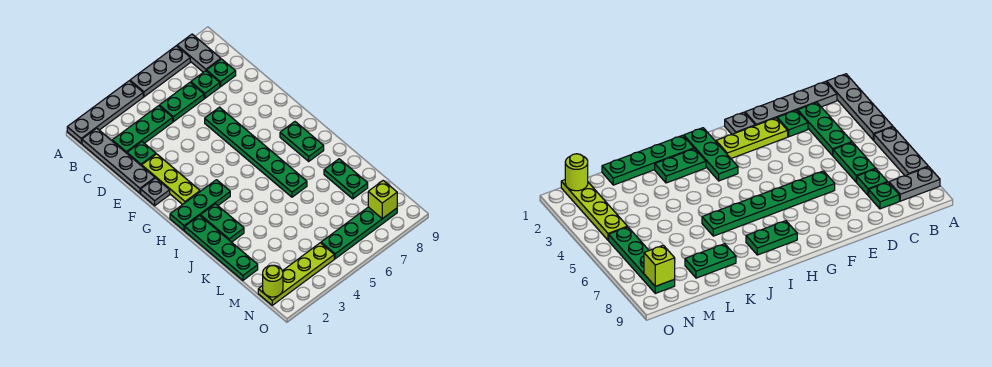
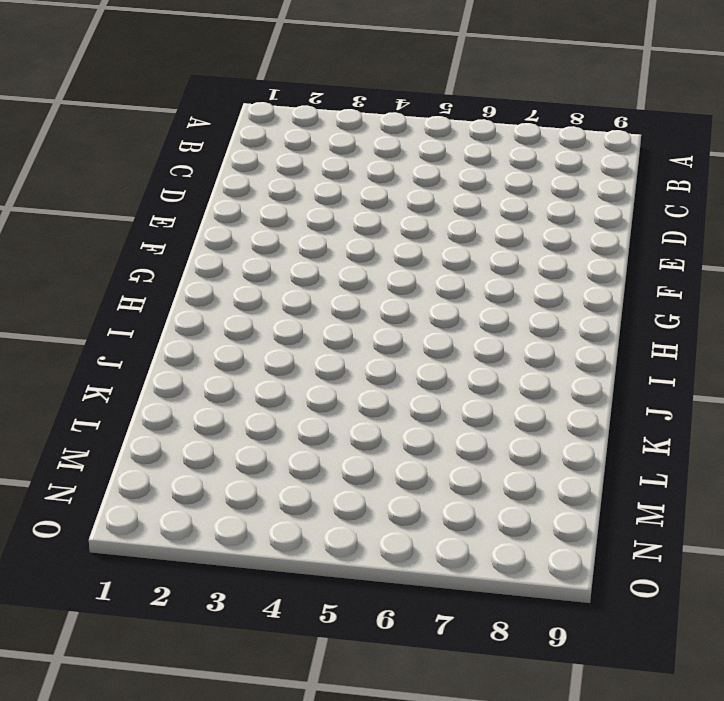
none -> grey 1x4 plate [67,81,143,143]
none -> grey 1x3 plate [130,46,190,97]
none -> grey 1x2 plate [177,34,221,72]

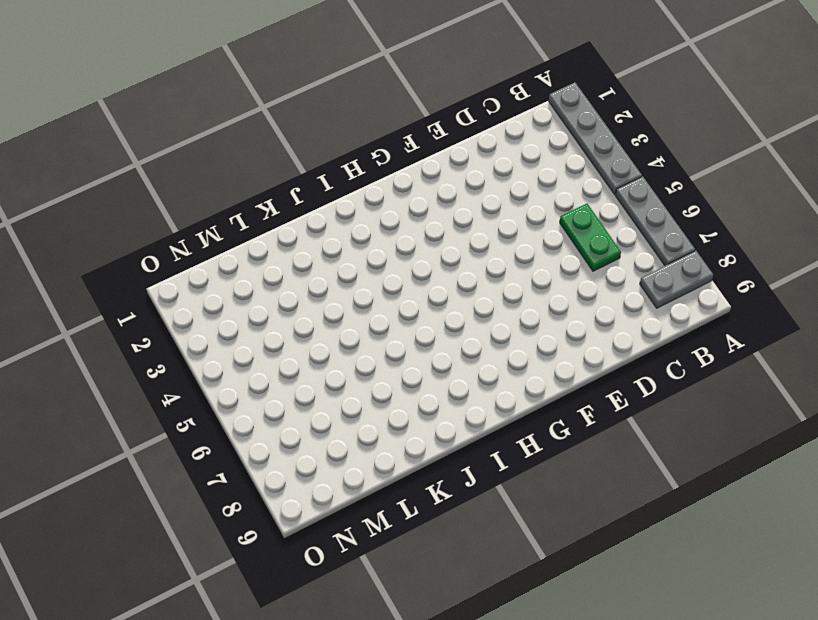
none -> grey 1x4 plate [82,128,155,193]
none -> green 1x3 plate [112,106,173,153]
none -> green 1x1 plate [191,71,220,98]

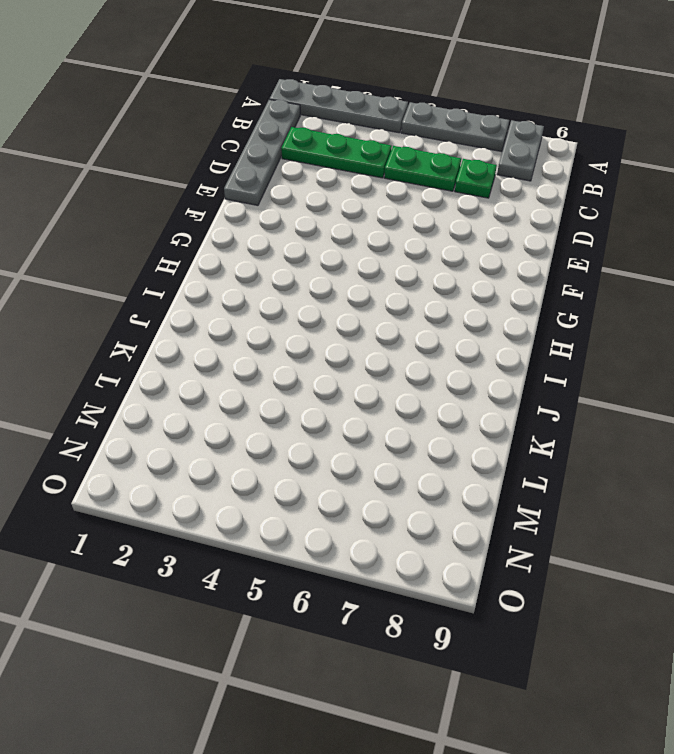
none -> green 1x1 plate [207,59,236,87]
none -> green 1x1 plate [127,142,156,166]
none -> lime 1x3 plate [142,154,200,205]

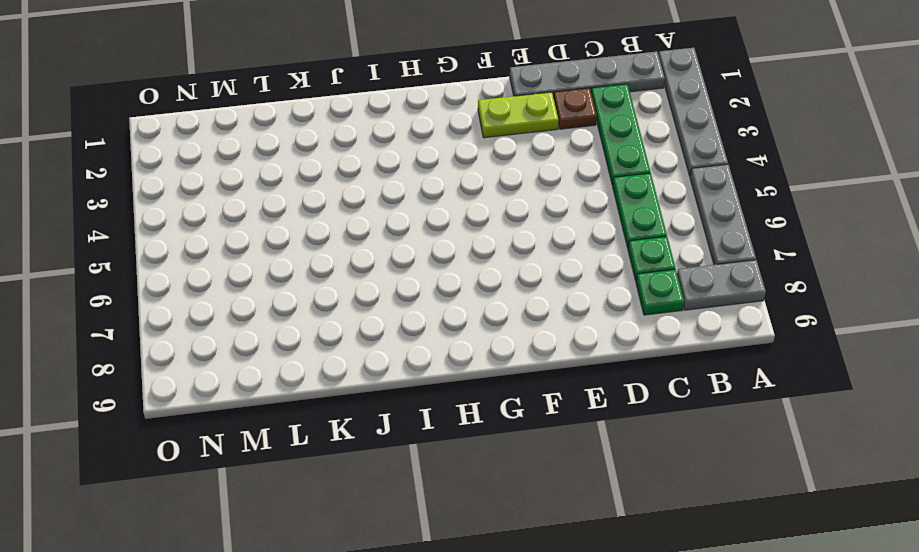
brown 1x1 plate [554,88,597,129] -> green 1x1 plate [127,142,156,166]
lime 1x2 plate [478,92,558,138] -> lime 1x3 plate [142,154,200,205]
none -> green 1x6 plate [205,107,307,197]
none -> grey 1x1 plate [141,178,170,206]
none -> green 1x3 plate [170,180,230,231]

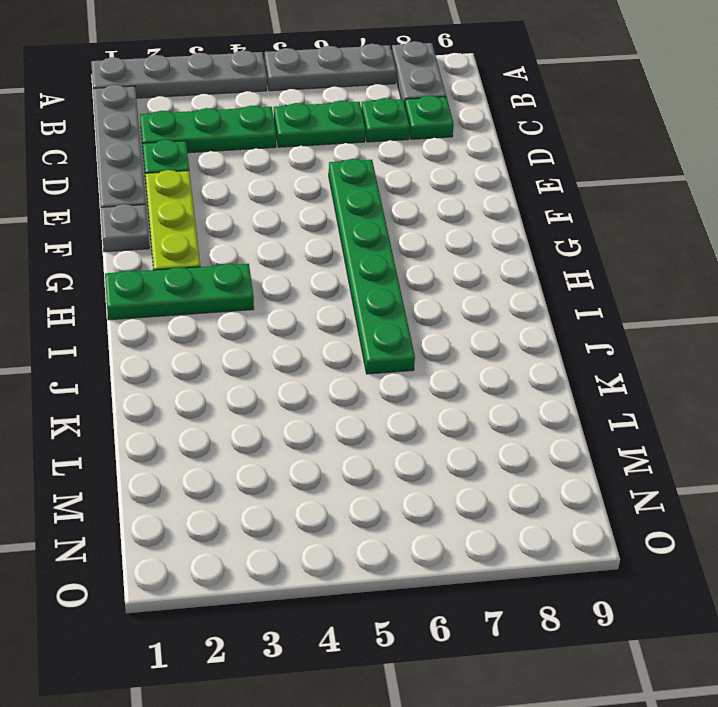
none -> green 1x2 plate [280,122,324,161]
none -> green 1x4 plate [185,215,258,280]
none -> green 1x2 plate [200,204,244,242]

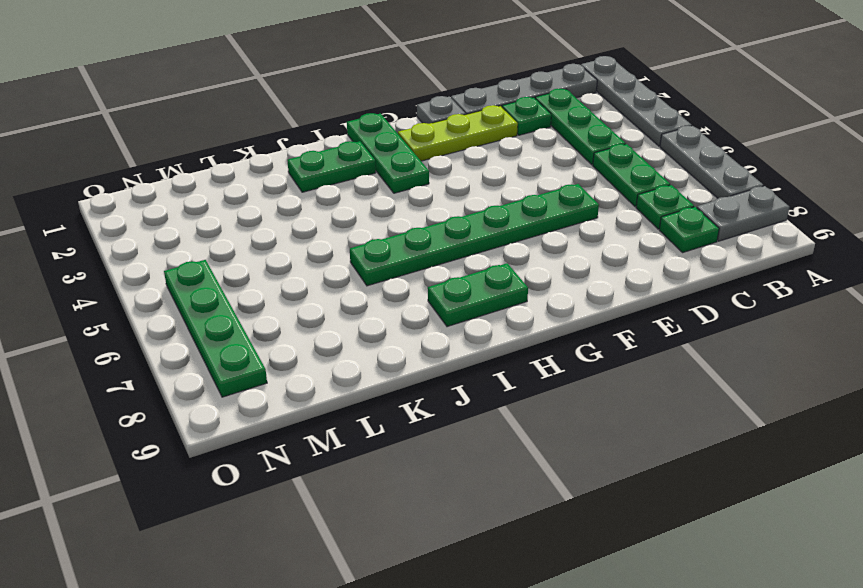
none -> green 1x4 plate [185,215,258,280]
none -> green 1x2 plate [324,159,368,199]
none -> lime 1x4 plate [258,243,334,305]

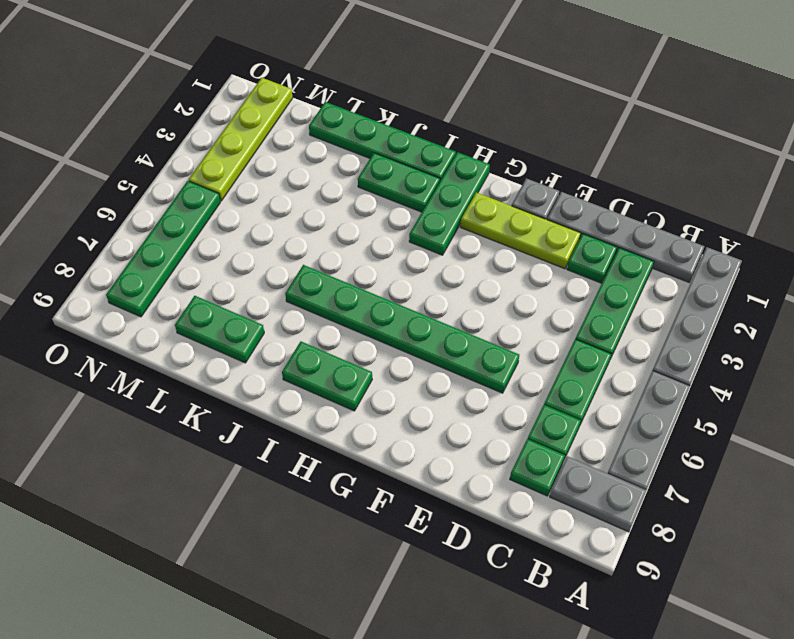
none -> lime 1x1 round brick [262,265,283,297]
none -> lime 1x1 brick [368,181,397,219]

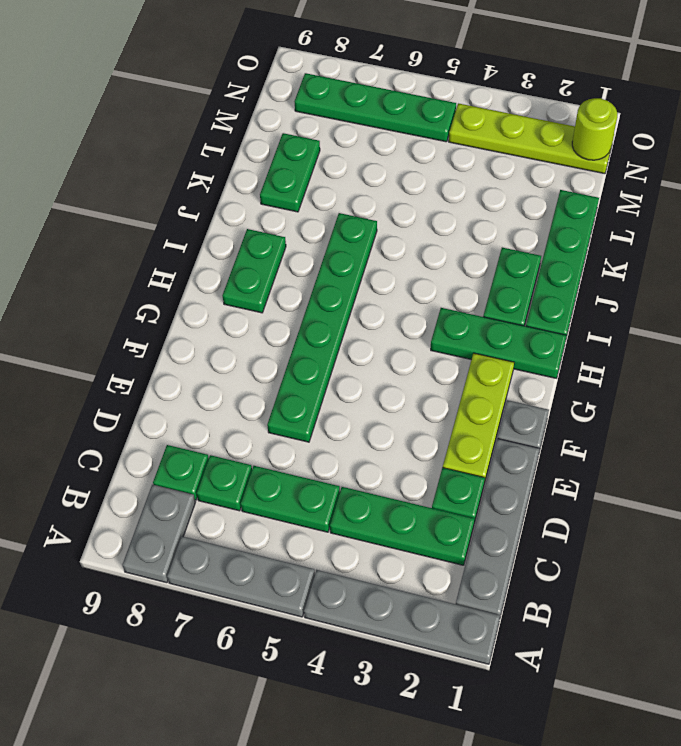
none -> lime 1x1 brick [368,181,397,219]

